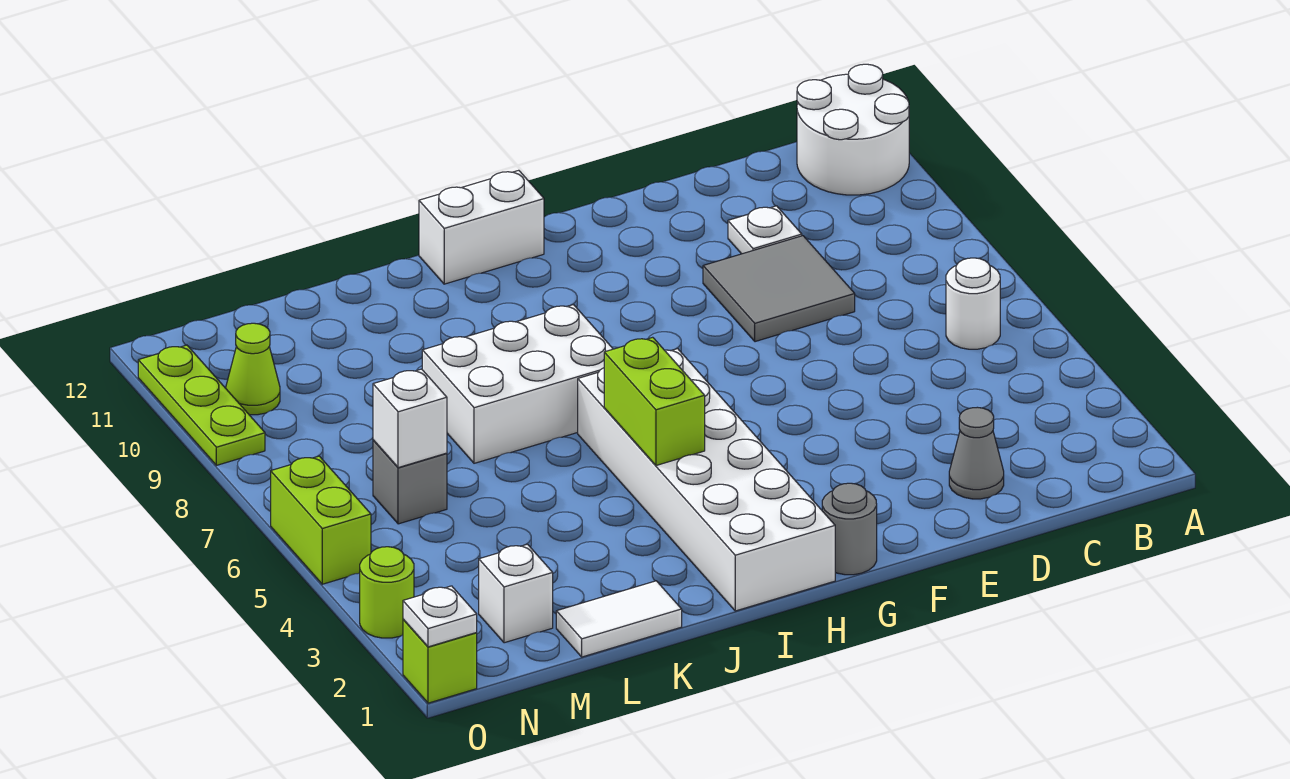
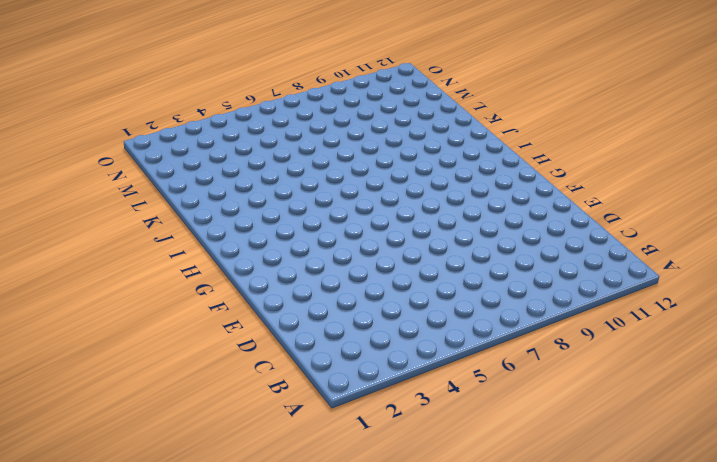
none -> white 2x2 round brick [797,64,909,195]
none -> white 1x1 round brick [946,258,1000,349]
none -> grey 1x1 cone [949,407,1004,499]

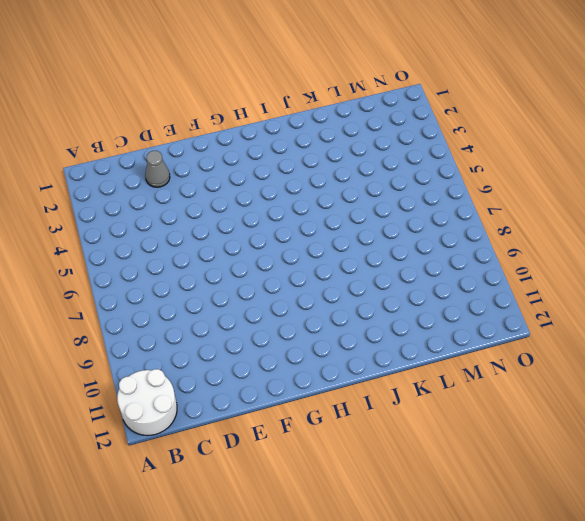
none -> white 1x1 round brick [946,258,1000,349]
none -> grey 2x2 tile [703,236,855,342]
none -> white 1x1 plate [728,206,802,254]

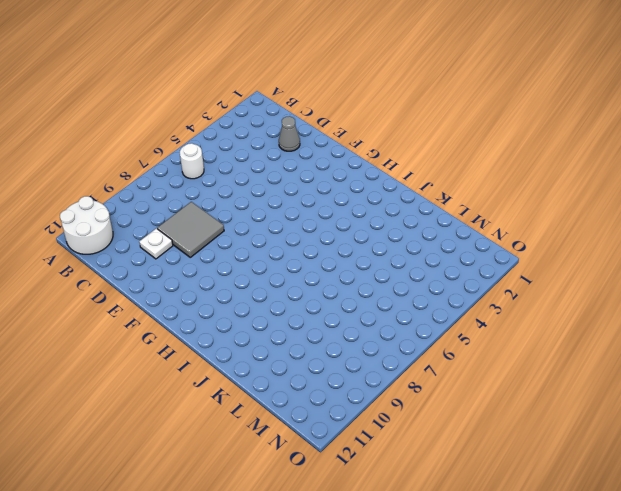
none -> grey 1x1 round brick [822,483,877,575]
none -> white 2x6 brick [578,349,835,611]
none -> white 1x2 brick [419,170,544,284]

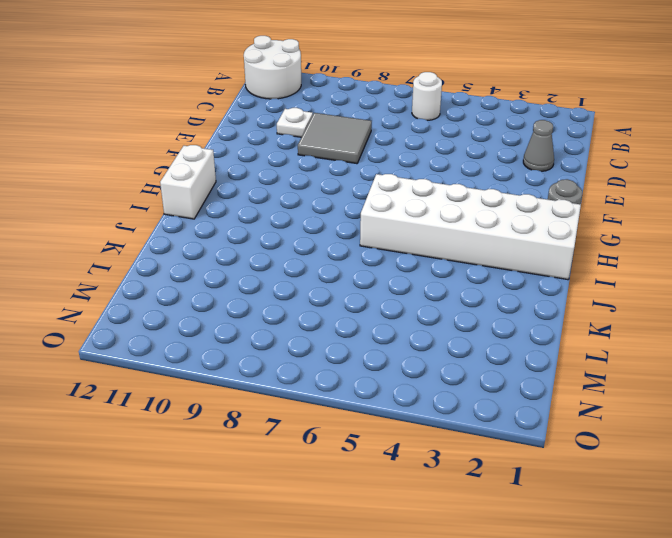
none -> white 2x3 brick [422,305,613,463]
none -> white 1x2 tile [556,581,682,657]
none -> white 1x1 brick [479,544,553,643]

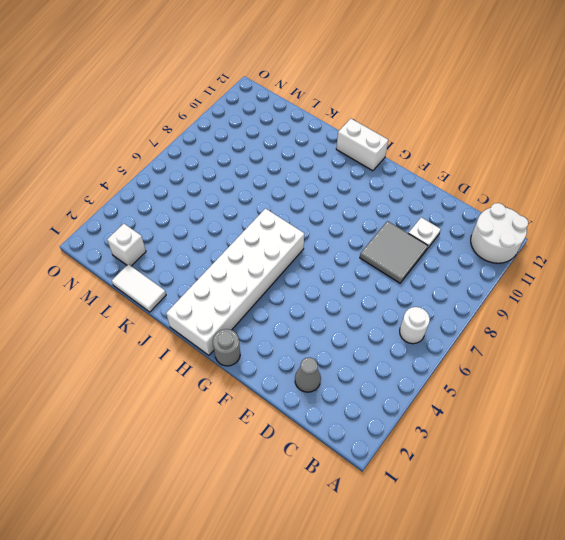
none -> white 2x3 brick [422,305,613,463]
none -> grey 1x1 brick [373,440,447,524]
none -> lime 1x1 cone [226,323,280,415]

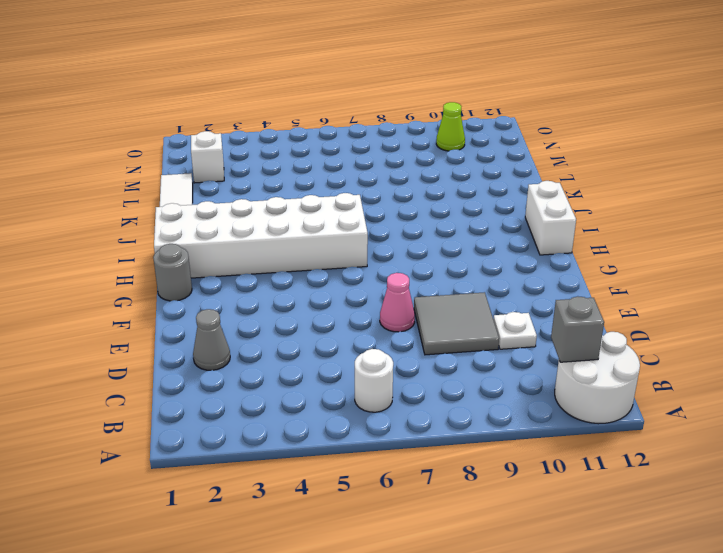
grey 1x1 brick [551,296,604,362] -> grey 1x1 brick moved to [373,440,447,524]
pink 1x1 cone [380,273,415,332] -> none
none -> white 2x3 brick [422,305,613,463]
none -> lime 1x1 brick [403,619,477,703]
none -> lime 1x1 round brick [360,547,414,638]

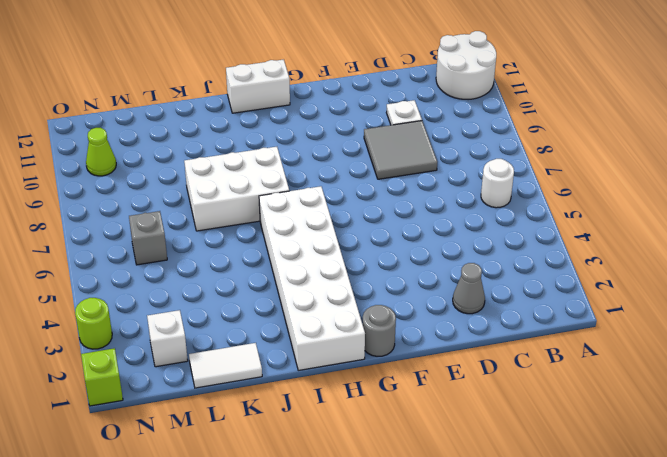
none -> lime 1x2 brick [271,456,371,584]
none -> lime 1x3 plate [138,345,265,465]
none -> lime 1x2 brick [604,337,705,465]

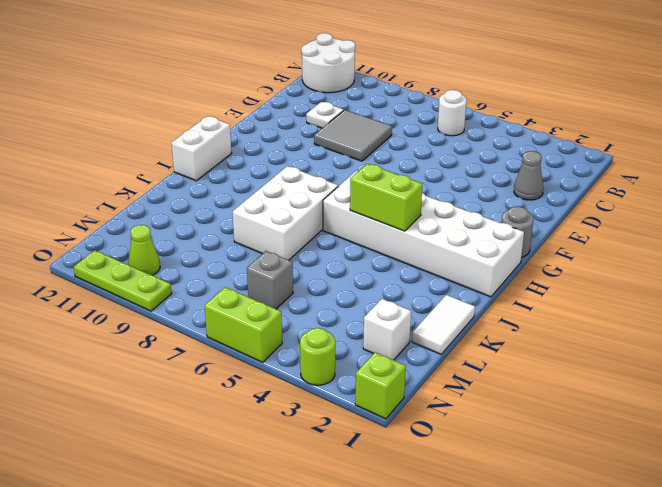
none -> white 1x1 brick [373,369,447,468]
none -> white 1x1 plate [403,586,477,647]

